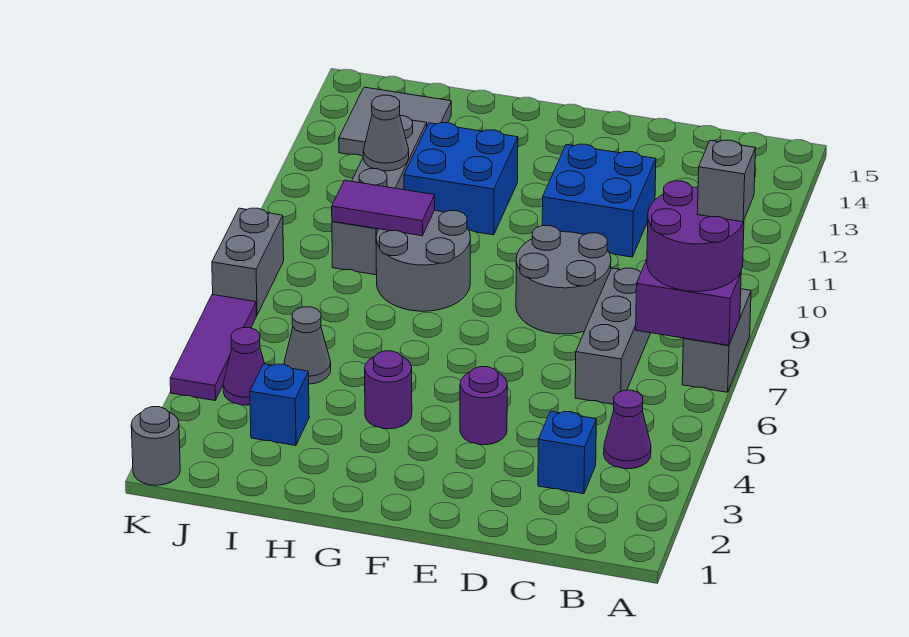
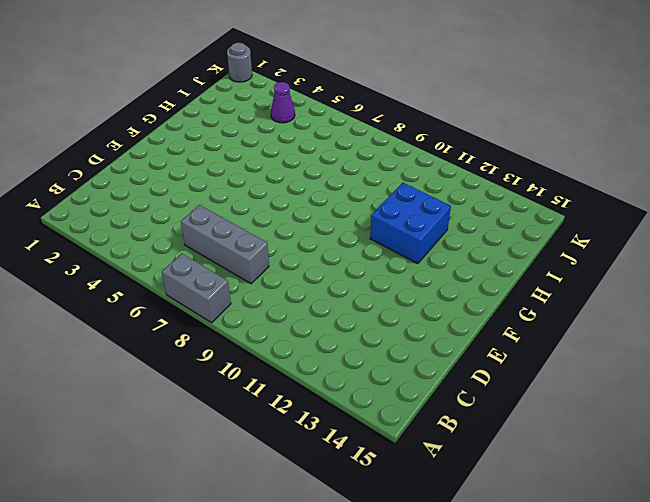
none -> purple 1x1 cone [604,390,651,469]
none -> blue 1x1 brick [538,411,596,494]
none -> grey 2x2 round brick [516,226,611,334]

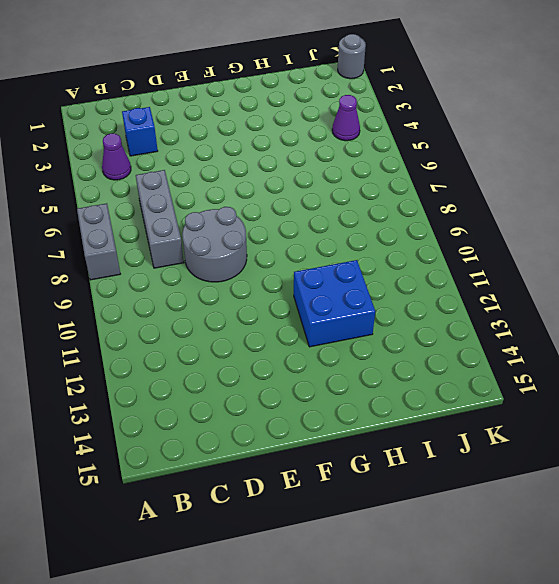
none -> blue 2x2 brick [542,144,656,257]
none -> purple 1x1 round brick [460,367,507,445]
none -> purple 1x1 round brick [365,351,412,429]

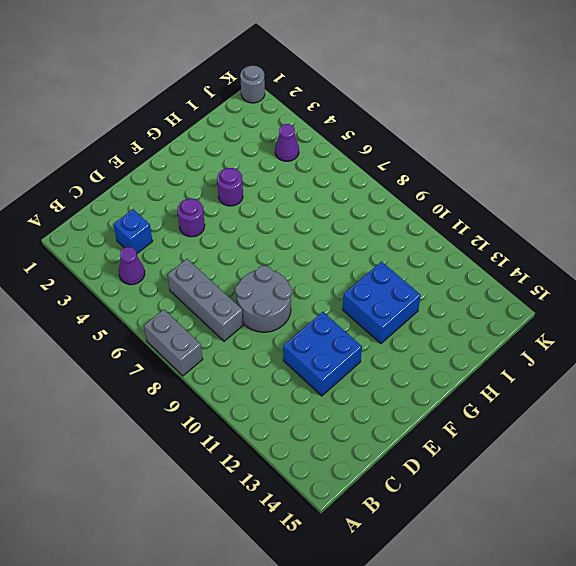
none -> grey 2x2 round brick [376,210,470,311]
none -> blue 1x1 brick [250,364,309,446]
none -> grey 1x1 cone [284,307,331,384]

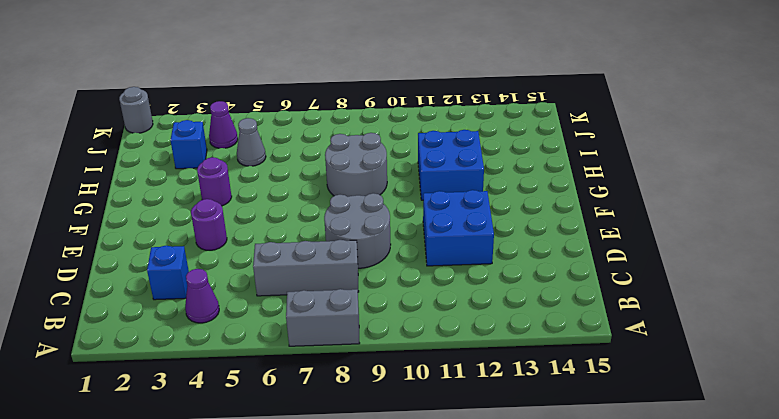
none -> grey 1x4 brick [332,116,427,275]
none -> grey 2x2 tile [339,87,451,156]
none -> purple 1x3 tile [170,294,256,401]

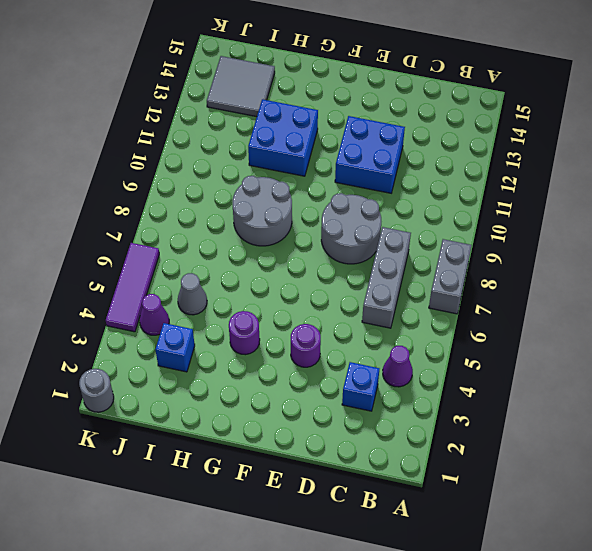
none -> grey 1x4 brick [332,116,427,275]
none -> grey 1x2 brick [212,208,284,315]
none -> purple 1x2 brick [636,260,741,345]

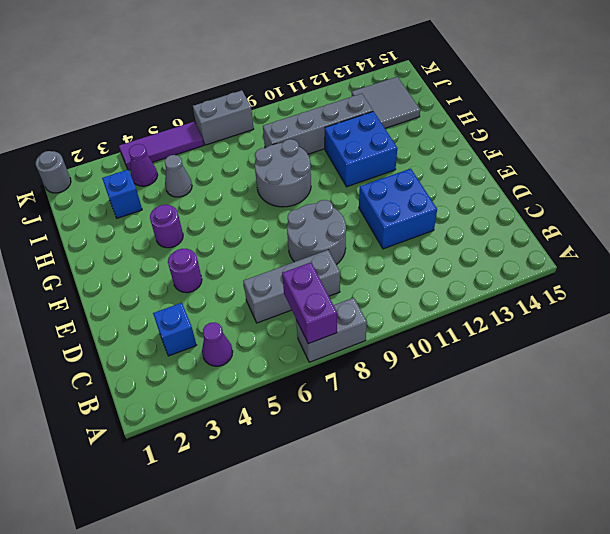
none -> purple 1x2 tile [332,180,435,236]
none -> grey 1x1 cone [363,95,409,171]
none -> purple 2x2 round brick [647,181,744,291]

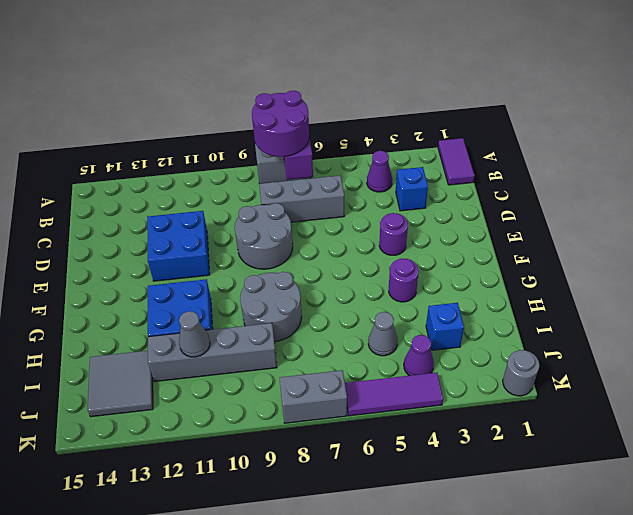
purple 1x2 tile [438,138,474,185] -> purple 1x2 tile moved to [332,180,435,236]
none -> grey 1x1 brick [697,140,756,222]

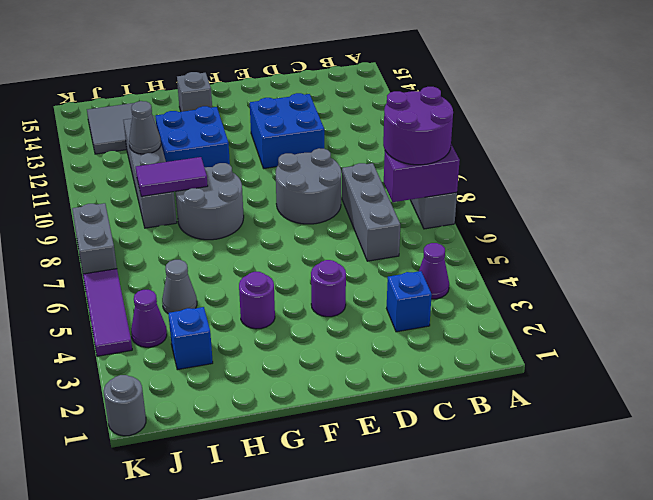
grey 1x1 brick [177,72,212,112] -> grey 1x1 brick moved to [697,140,756,222]

